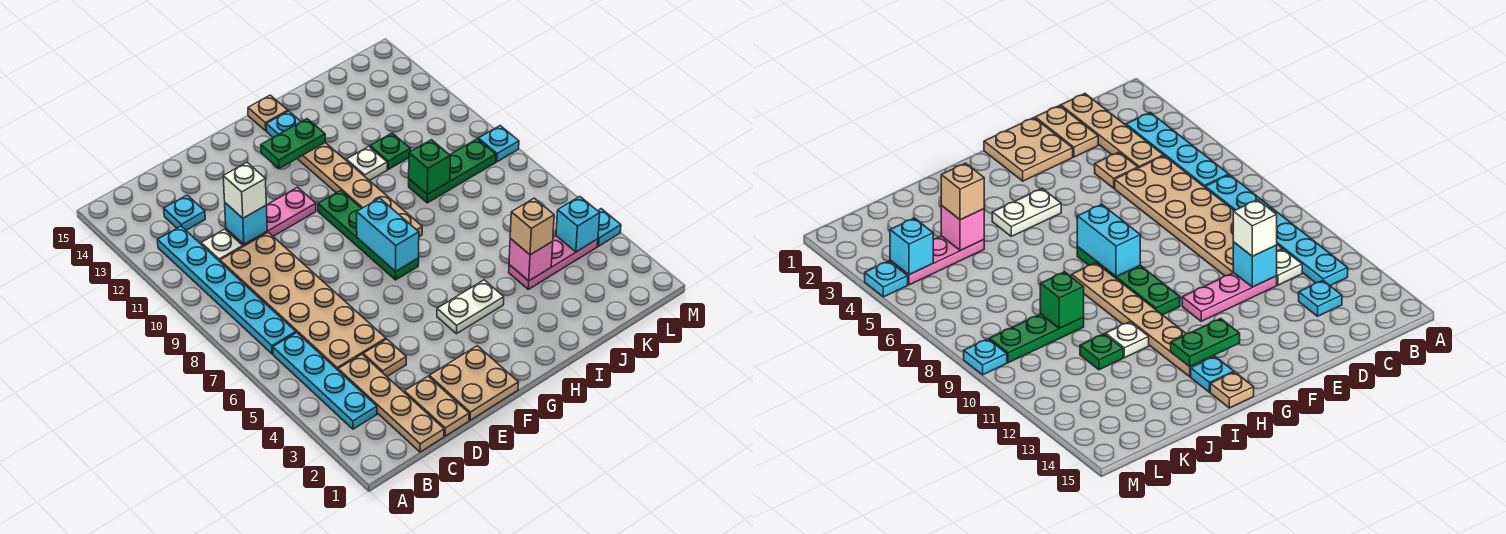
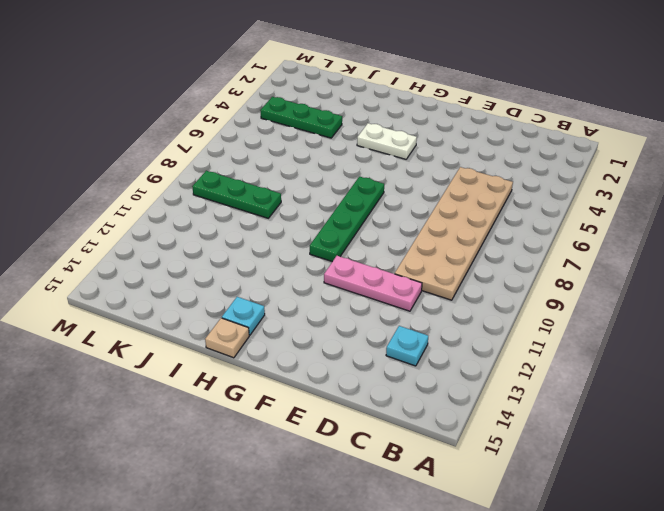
green 1x3 plate [260,97,342,138] -> pink 1x3 plate [509,236,598,289]
none -> cyan 1x4 plate [273,333,377,429]
none -> cyan 1x6 plate [158,226,296,354]
none -> tan 1x4 plate [338,354,444,452]

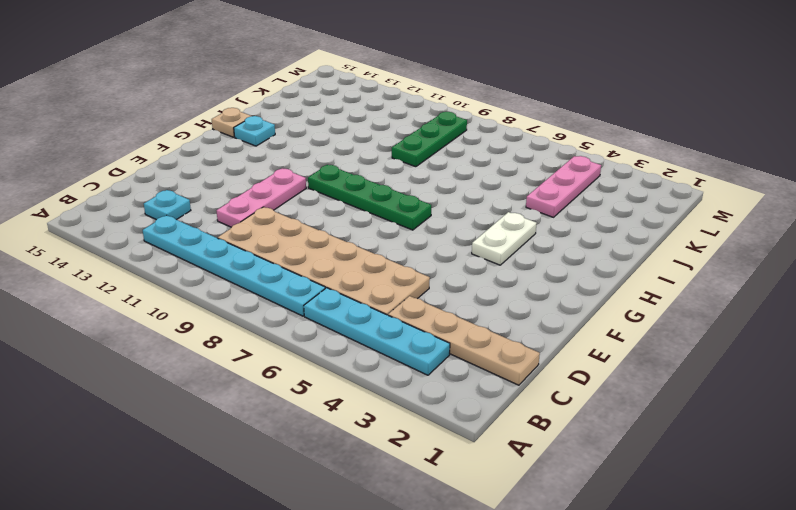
none -> white 1x1 plate [201,229,243,261]
none -> tan 1x2 plate [404,376,469,436]
none -> tan 1x1 plate [363,339,406,376]

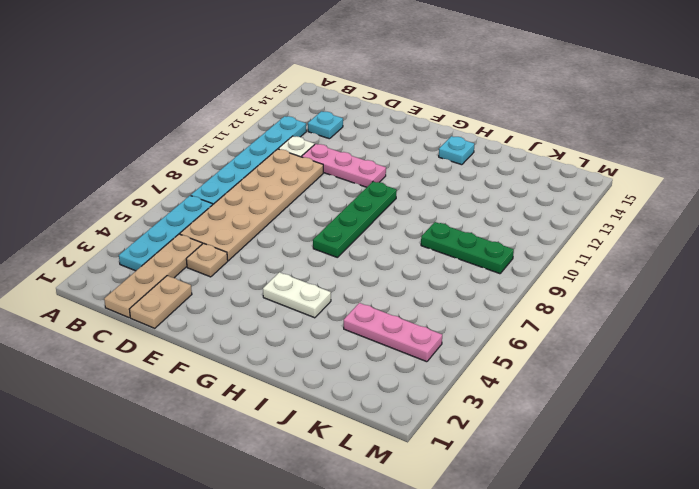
none -> tan 2x2 plate [429,346,519,420]
none -> tan 1x6 plate [297,143,422,237]
none -> tan 1x1 plate [248,95,288,131]

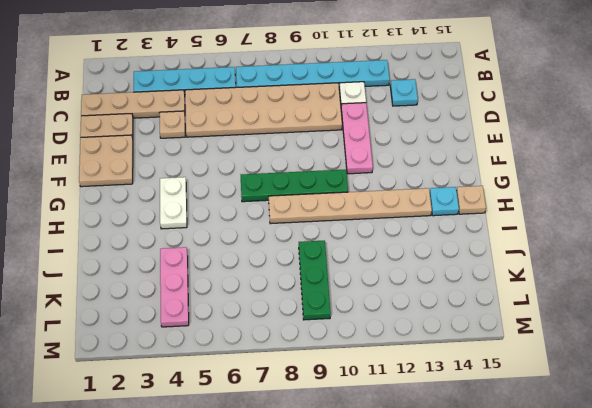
none -> white 1x1 plate [346,147,387,181]
none -> green 1x1 plate [370,133,411,169]
none -> cyan 1x1 plate [597,209,621,246]

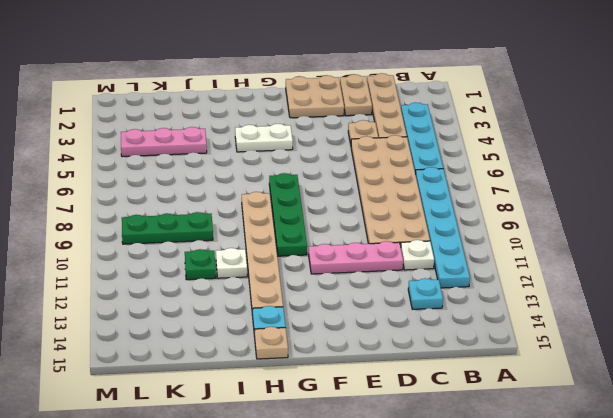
none -> cyan 1x1 plate [597,209,621,246]
none -> cyan 1x1 plate [478,126,519,162]
none -> cyan 1x1 brick [225,203,267,244]

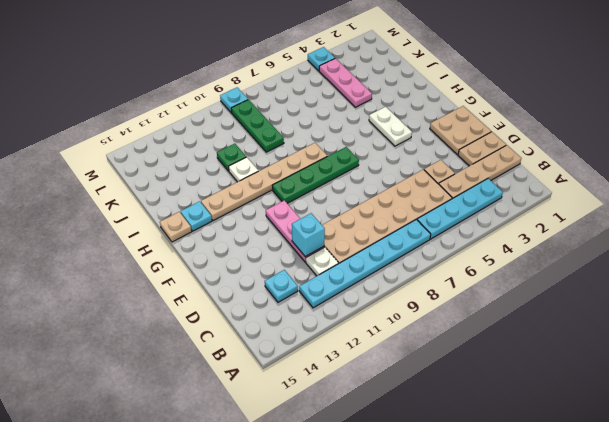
none -> cyan 1x2 brick [357,198,419,271]
none -> green 1x2 plate [261,119,325,168]
none -> pink 1x1 brick [509,239,553,281]

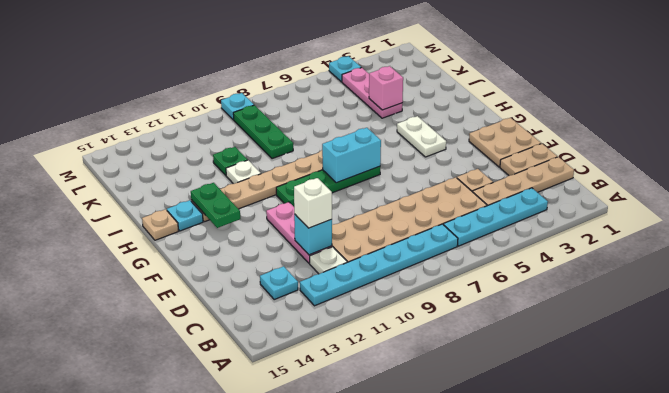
none -> green 1x1 brick [409,140,450,194]
none -> cyan 1x1 brick [556,196,600,252]
none -> tan 1x1 brick [510,198,554,255]

